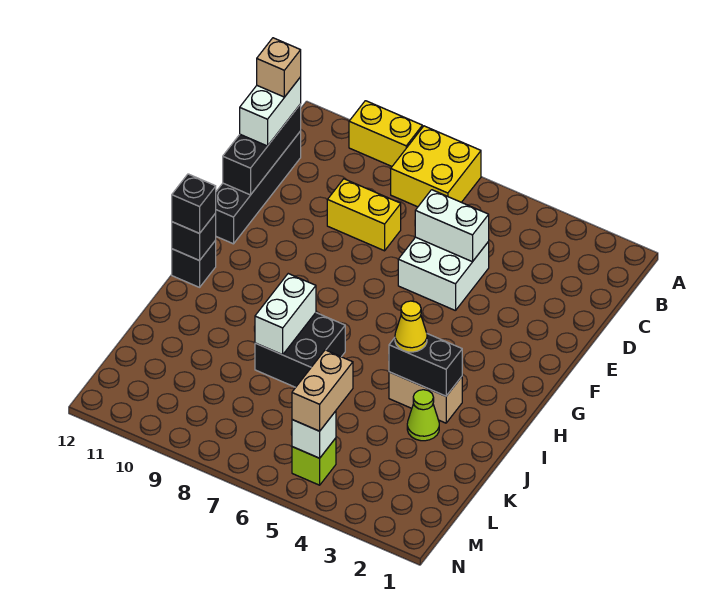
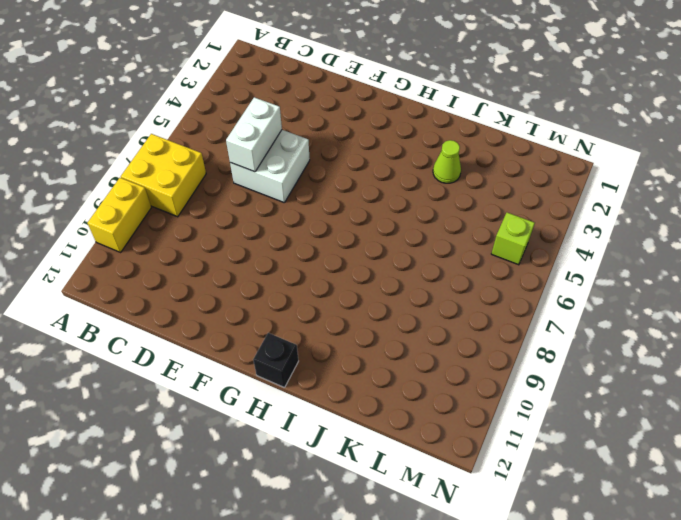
none -> black 1x4 brick [216,131,301,244]
none -> yellow 1x2 brick [327,179,401,251]
none -> tan 1x2 brick [389,372,462,423]

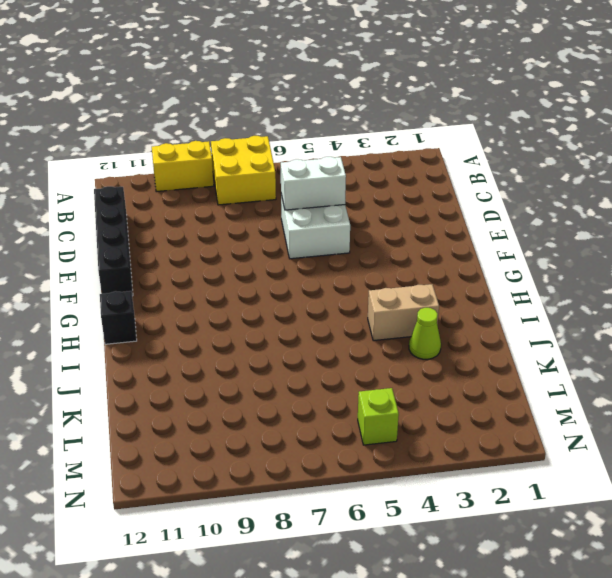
none -> yellow 1x2 brick [327,179,401,251]
none -> black 2x2 brick [255,313,345,387]
none -> black 1x3 brick [223,104,301,195]

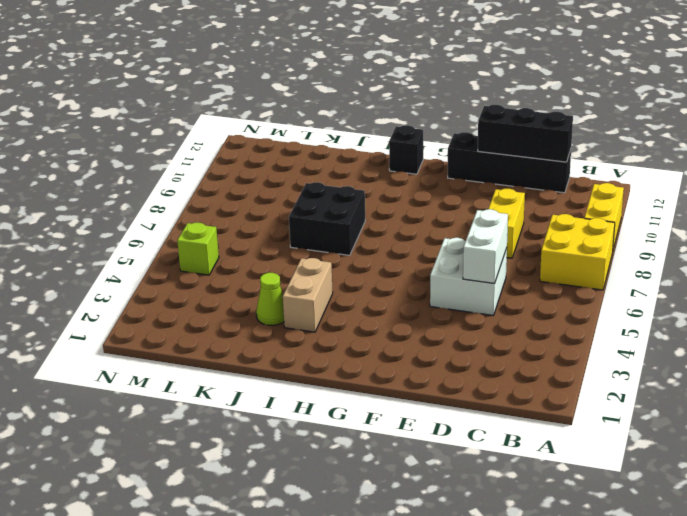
none -> black 1x1 brick [172,213,216,261]
none -> black 1x2 brick [389,334,462,396]
none -> white 1x2 brick [255,274,316,355]

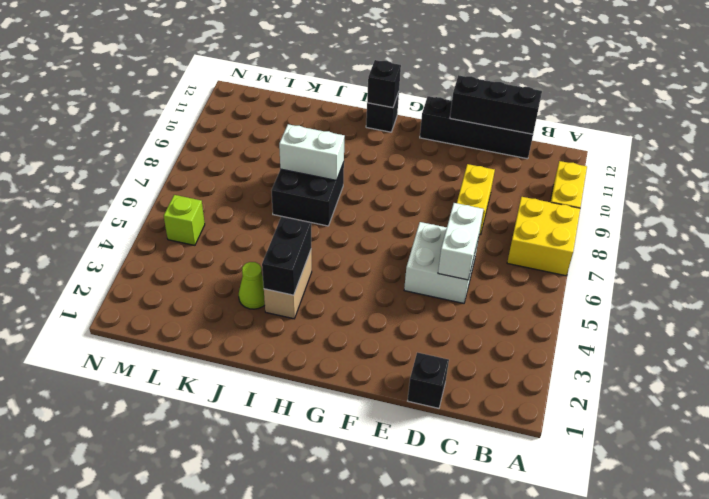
black 1x1 brick [408,352,449,408] -> black 1x1 brick moved to [172,174,216,233]
none -> white 1x1 brick [292,411,336,458]
none -> white 1x2 brick [240,77,301,146]
none -> yellow 1x1 cone [395,301,427,352]

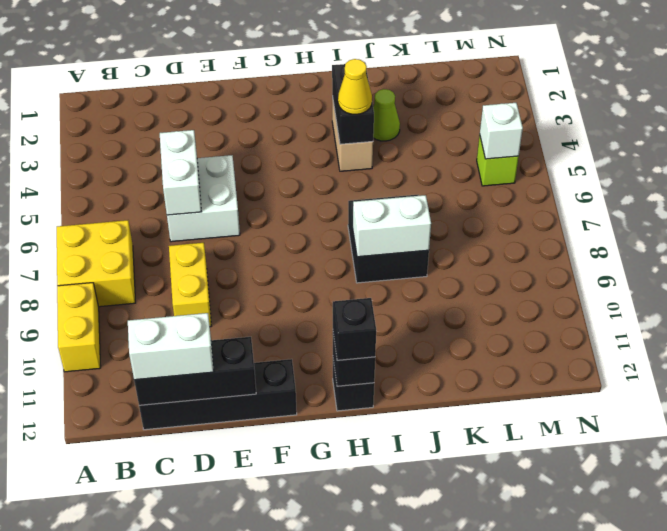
none -> tan 1x2 brick [292,350,353,431]
none -> tan 1x1 brick [257,38,301,97]

